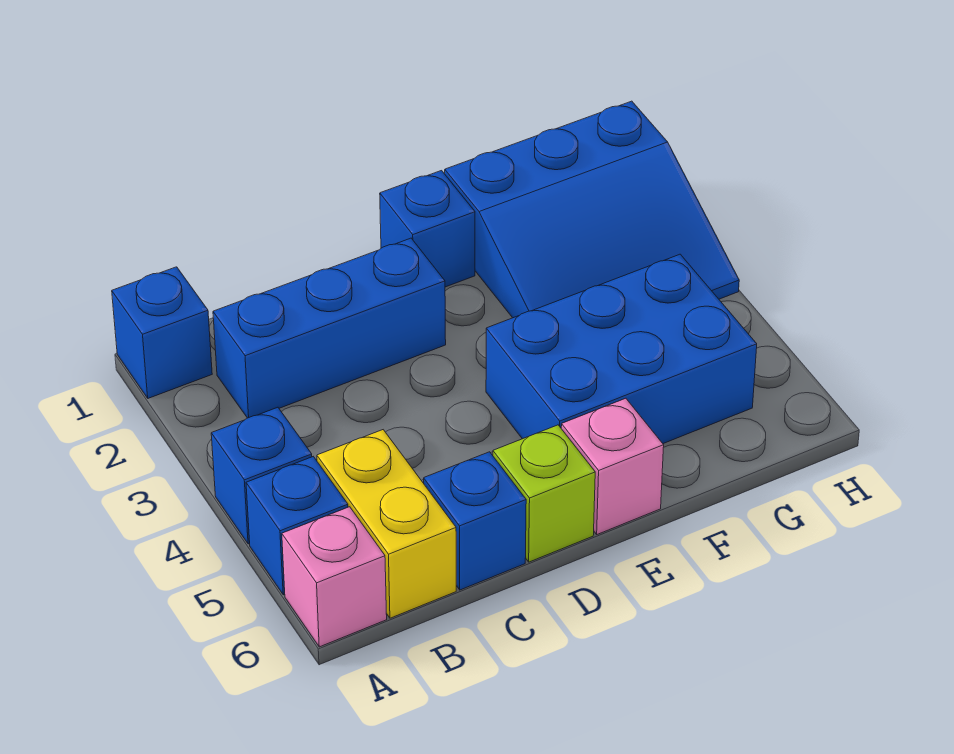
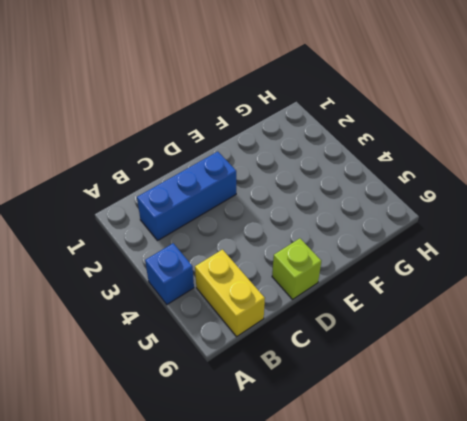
none -> blue 1x1 brick [112,267,212,398]
none -> blue 1x1 brick [246,457,348,595]
none -> pink 1x1 brick [282,507,387,647]

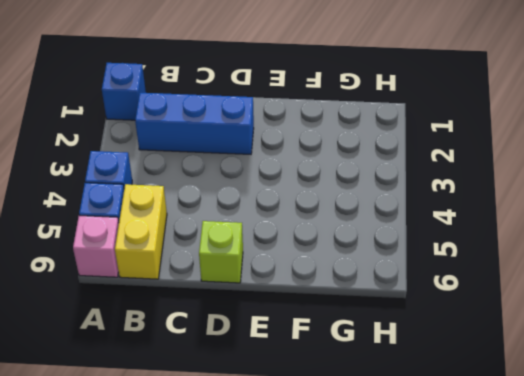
none -> blue 1x1 brick [424,452,526,590]
none -> blue 1x1 brick [380,171,475,287]
none -> blue 2x3 brick [486,254,757,444]

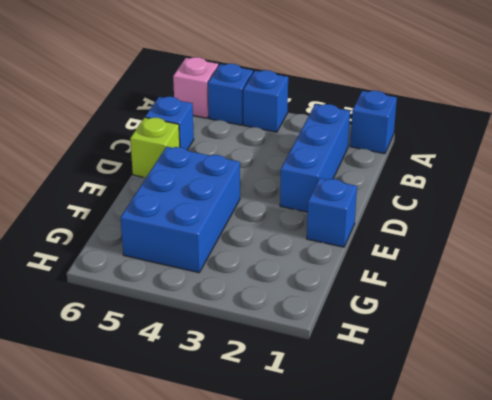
none -> yellow 1x2 brick [317,430,456,618]
none -> pink 1x1 brick [561,398,664,534]
none -> blue 3x3 slope [445,101,739,318]

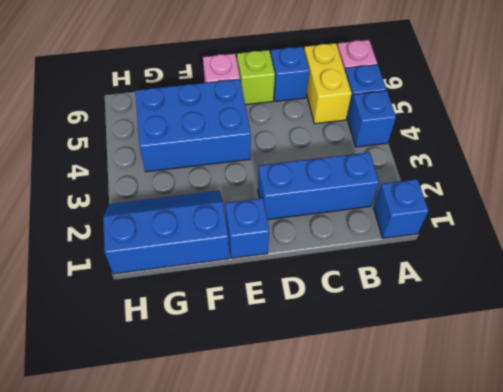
blue 2x3 slope [103,191,229,274] -> blue 3x3 slope [445,101,739,318]

